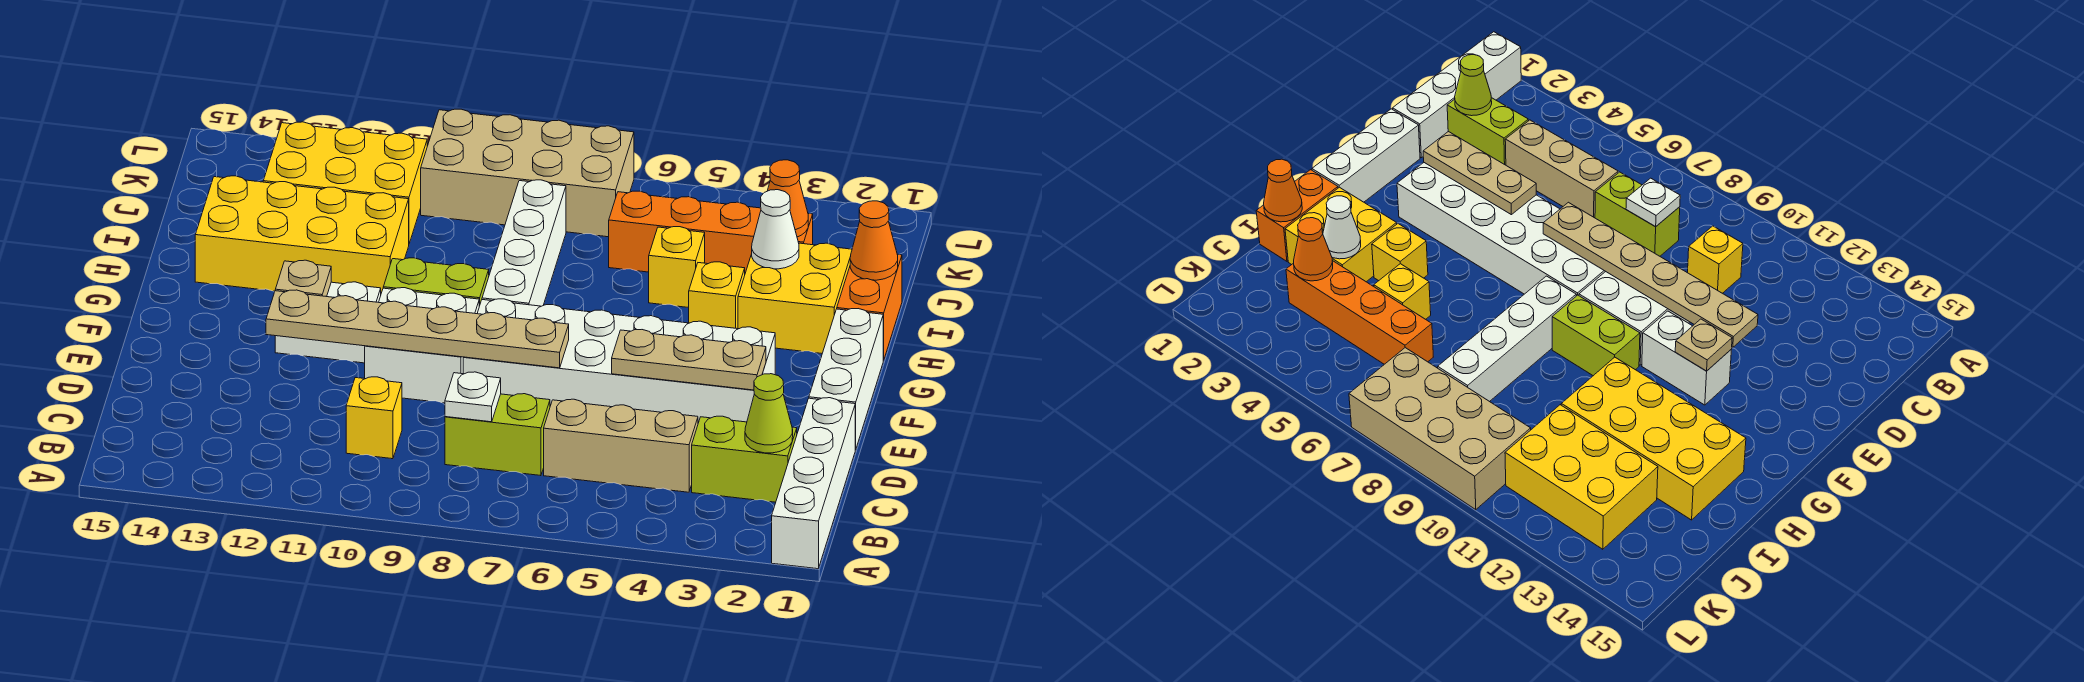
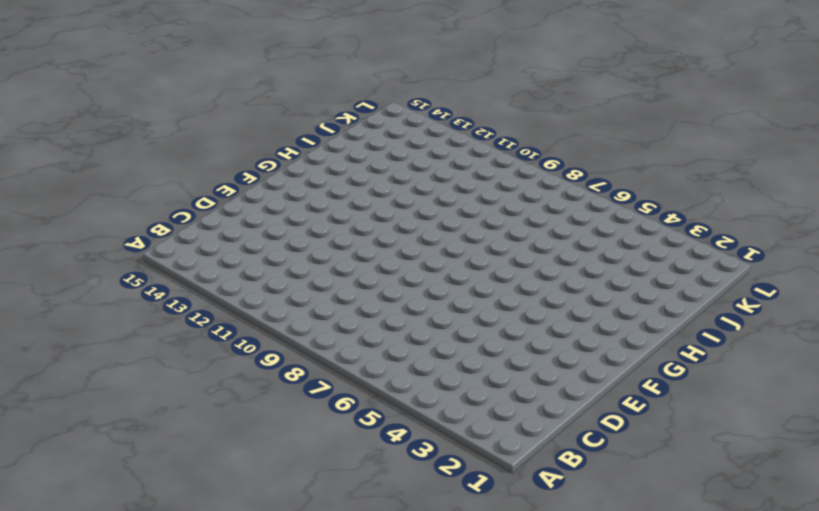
none -> white 1x4 brick [772,398,856,569]
none -> lime 1x2 brick [692,416,797,502]
none -> tan 1x3 brick [544,399,698,492]

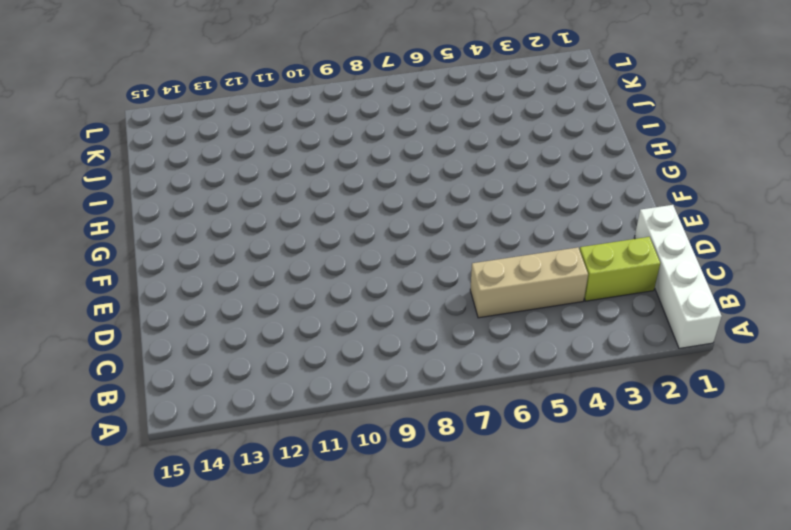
none -> lime 1x2 brick [445,394,550,476]
none -> yellow 1x1 brick [346,377,402,459]
none -> white 1x3 brick [809,309,883,449]

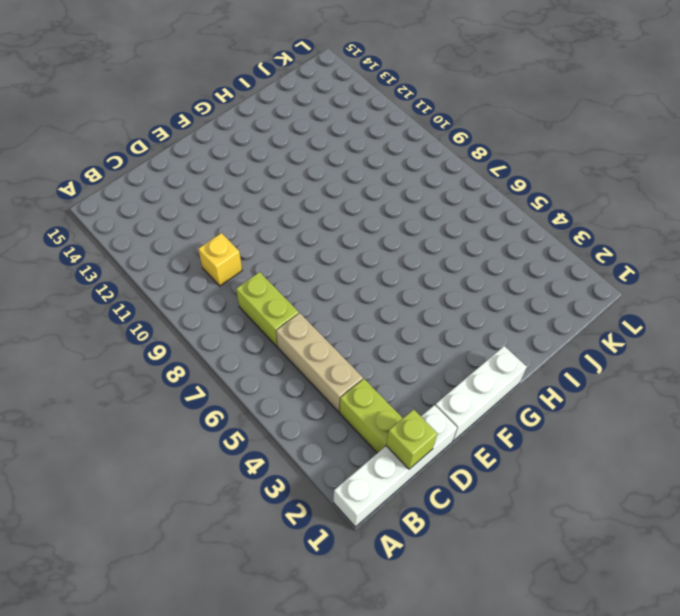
lime 1x1 brick [386,409,437,469] -> none
none -> white 2x6 brick [463,299,775,423]
none -> white 2x2 brick [365,288,479,403]
none -> white 1x2 brick [275,282,381,363]

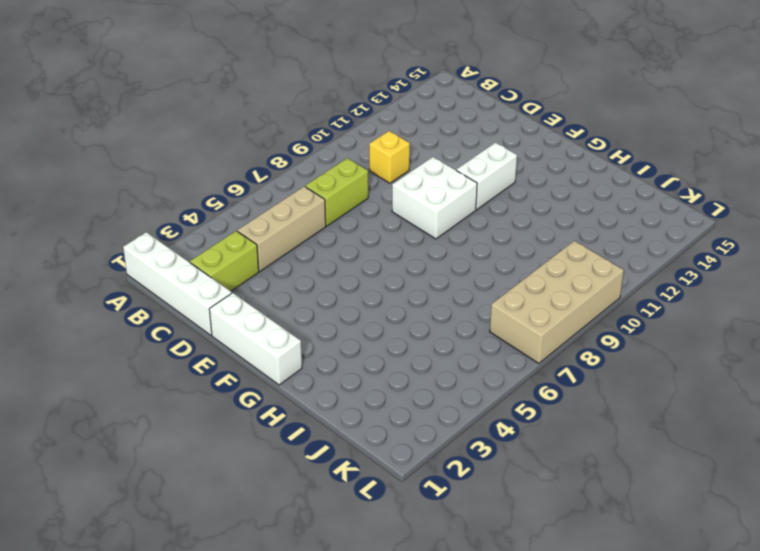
none -> white 2x6 brick [463,299,775,423]
none -> white 1x4 brick [482,180,566,306]
none -> lime 1x2 brick [383,258,489,306]

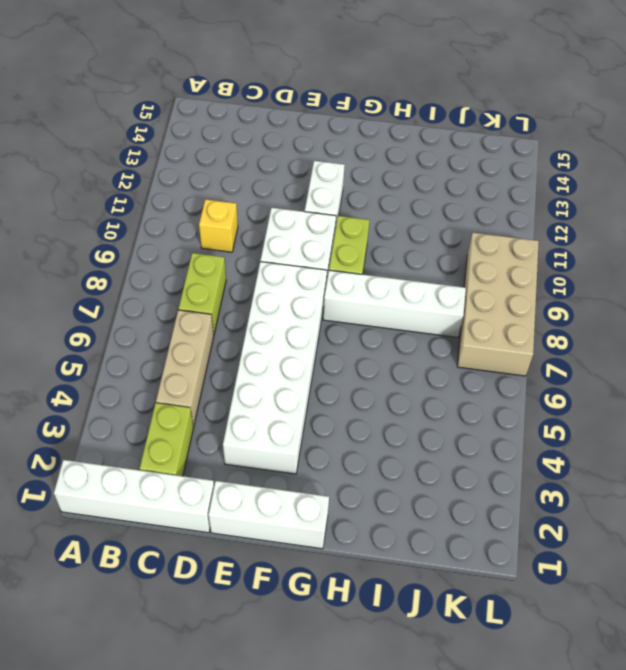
none -> orange 1x2 brick [837,254,902,360]
none -> yellow 2x2 brick [738,243,852,353]
none -> yellow 1x1 brick [689,262,745,329]

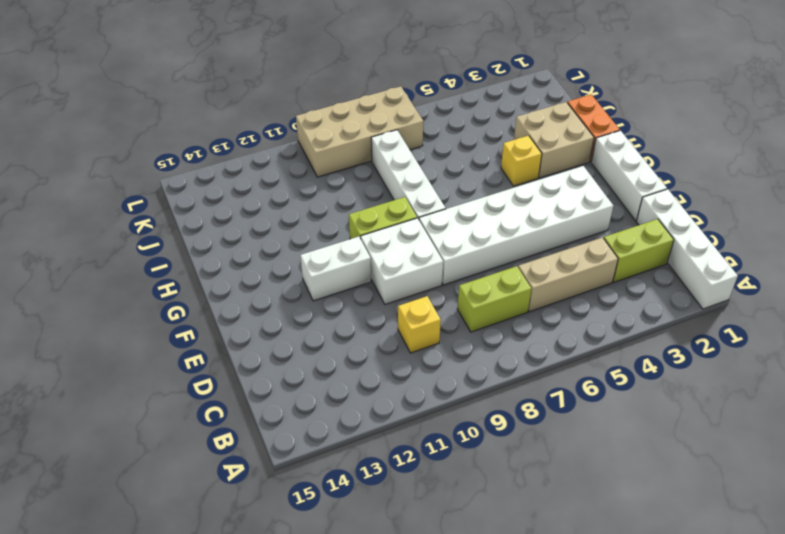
tan 2x2 brick [514,102,594,178] -> yellow 2x2 brick [738,243,852,353]
none -> yellow 2x4 brick [195,176,409,293]
none -> yellow 1x1 brick [649,227,705,308]
none -> orange 1x4 brick [609,191,813,273]

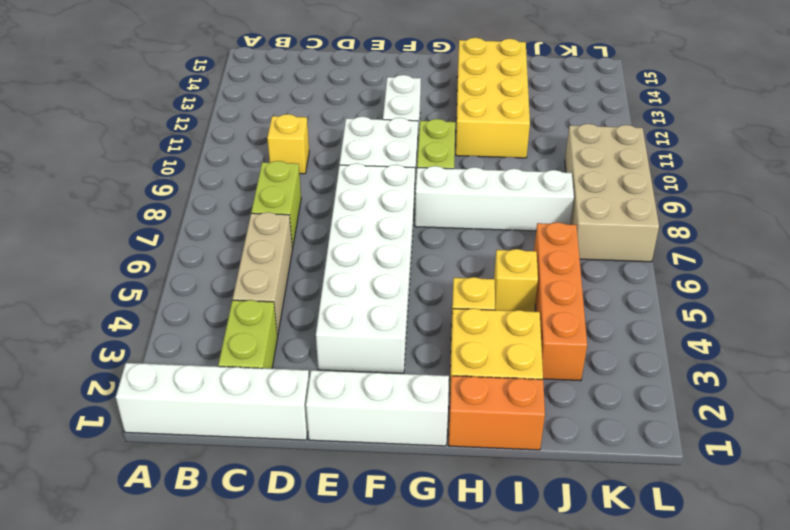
none -> yellow 2x3 brick [263,122,427,244]
none -> lime 1x1 cone [745,374,793,453]
none -> white 1x1 plate [445,372,501,422]

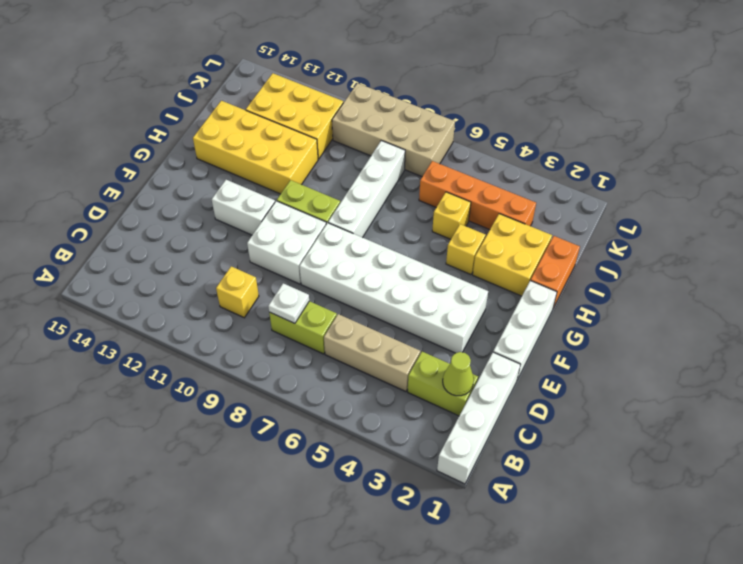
none -> tan 1x3 plate [612,330,766,390]
none -> tan 1x6 plate [266,290,569,368]
none -> tan 1x1 plate [275,260,331,297]

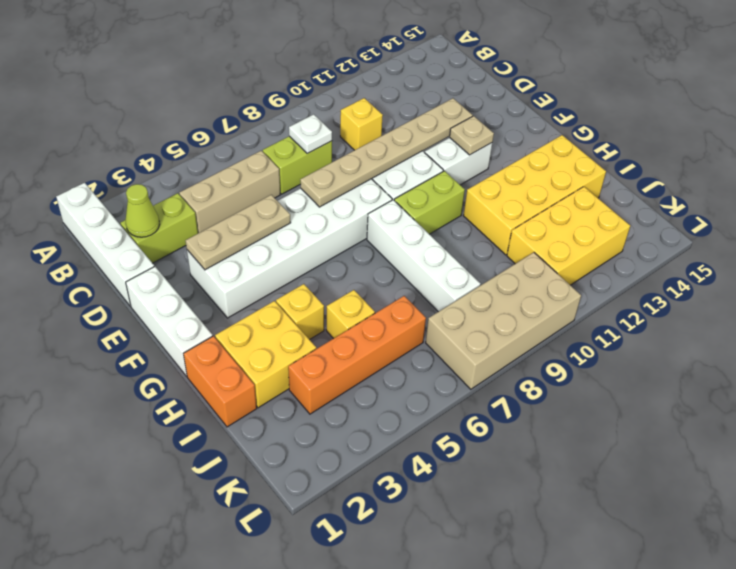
none -> orange 1x1 cone [850,201,898,280]
none -> white 1x1 cone [752,190,799,269]
none -> orange 1x1 cone [768,160,808,237]

